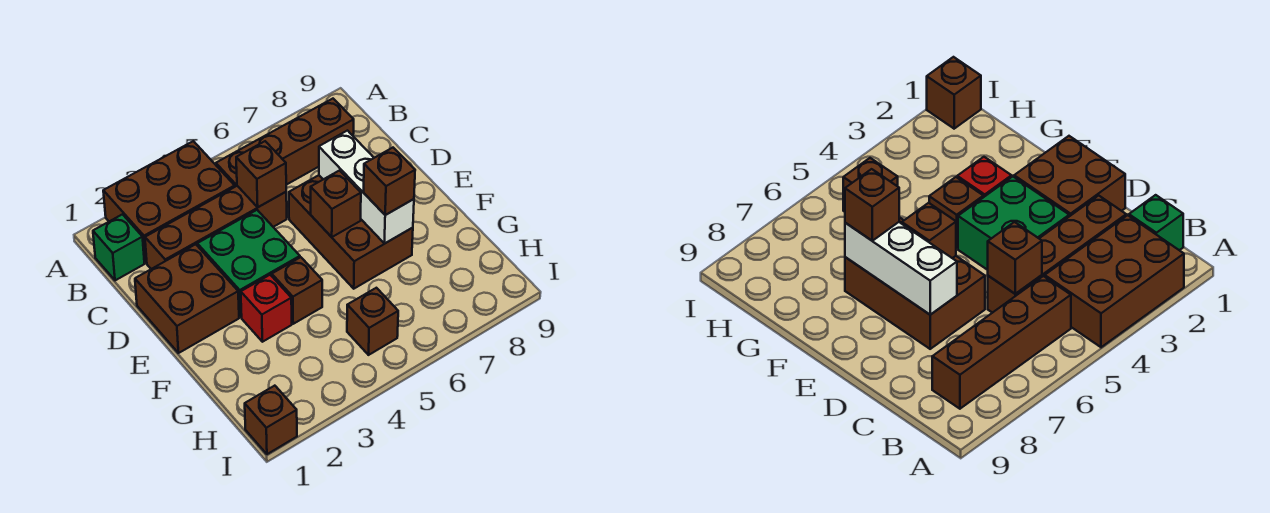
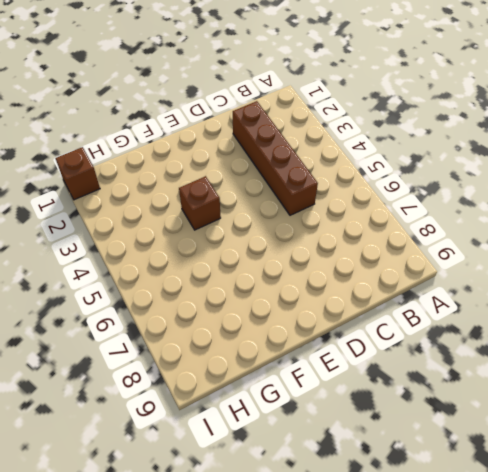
none -> brown 2x3 brick [103,141,235,263]
none -> green 1x1 brick [93,214,144,280]
none -> brown 1x4 brick [216,99,354,187]

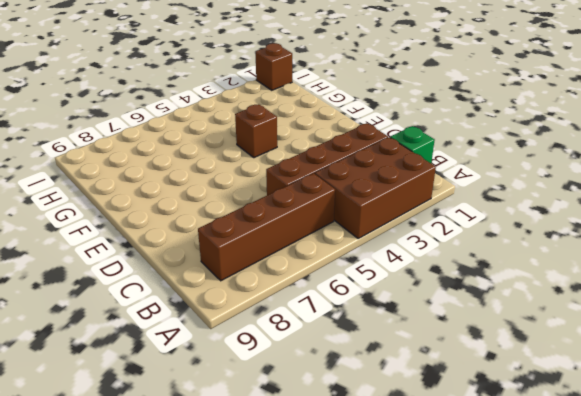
none -> brown 2x2 brick [135,244,239,353]
none -> green 2x2 brick [197,210,300,317]
none -> brown 2x3 brick [289,175,413,289]

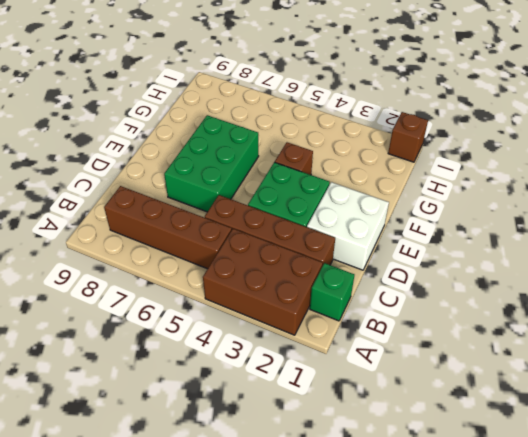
white 2x2 brick [307,182,389,270] -> brown 2x2 brick [135,244,239,353]
green 2x3 brick [164,115,259,212] -> brown 2x3 brick [289,175,413,289]
none -> red 1x1 brick [241,275,292,342]
none -> brown 1x1 brick [347,288,398,355]
none -> brown 1x1 brick [236,141,286,207]

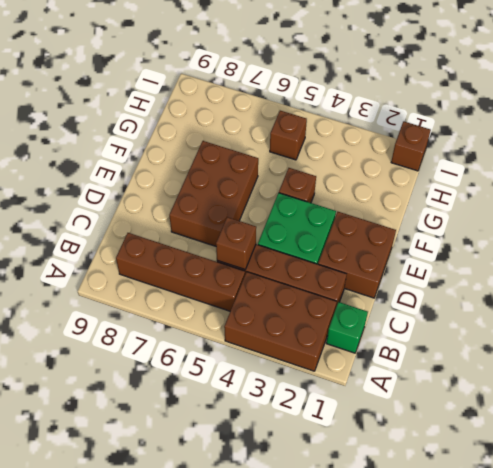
none -> red 1x1 brick [241,275,292,342]
none -> white 1x3 brick [319,131,414,243]
none -> brown 1x1 brick [311,171,361,237]

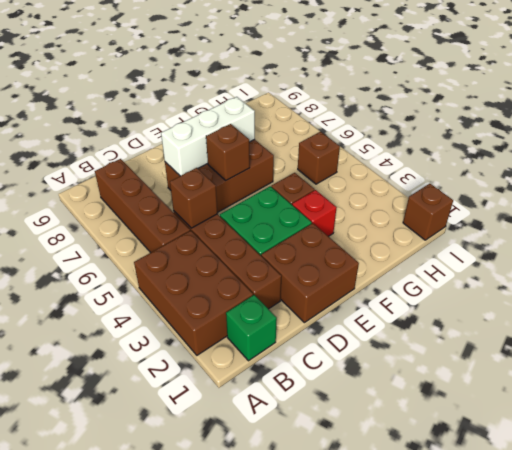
none -> brown 1x1 brick [364,148,415,215]

